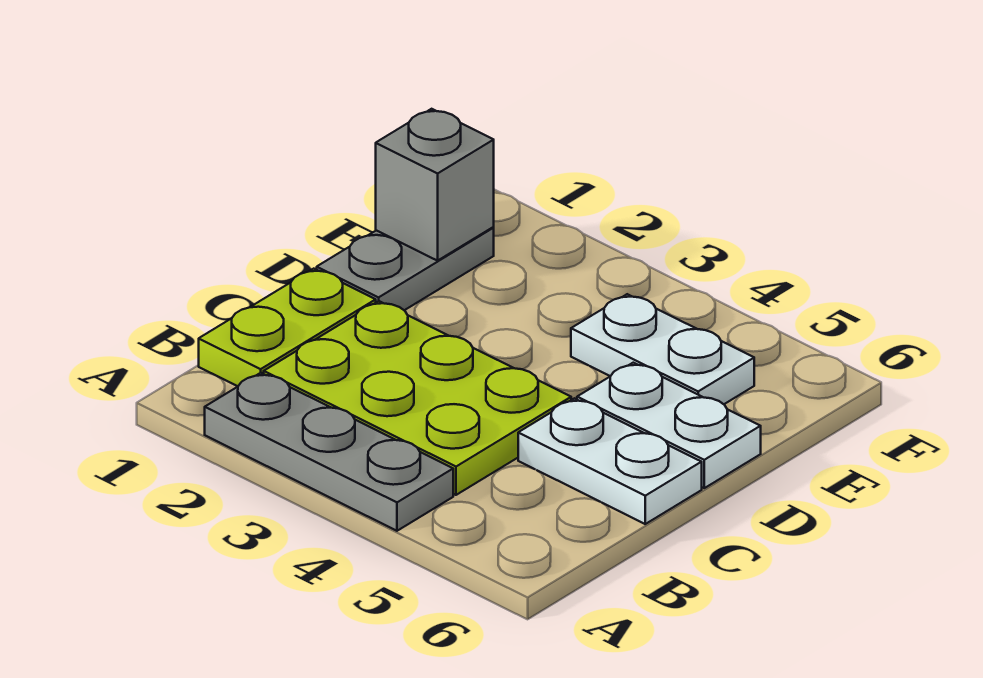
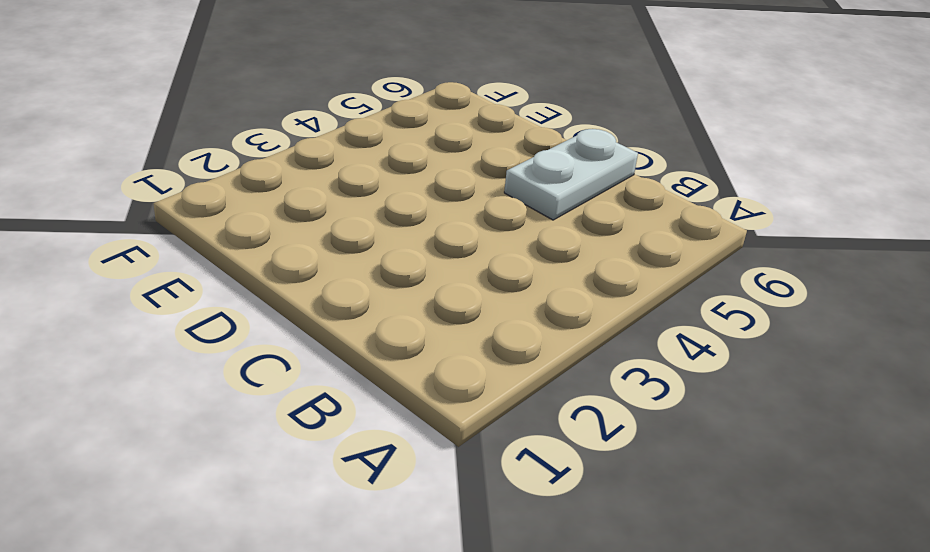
none -> grey 1x3 plate [205,373,453,531]
none -> lime 1x2 plate [199,269,376,386]

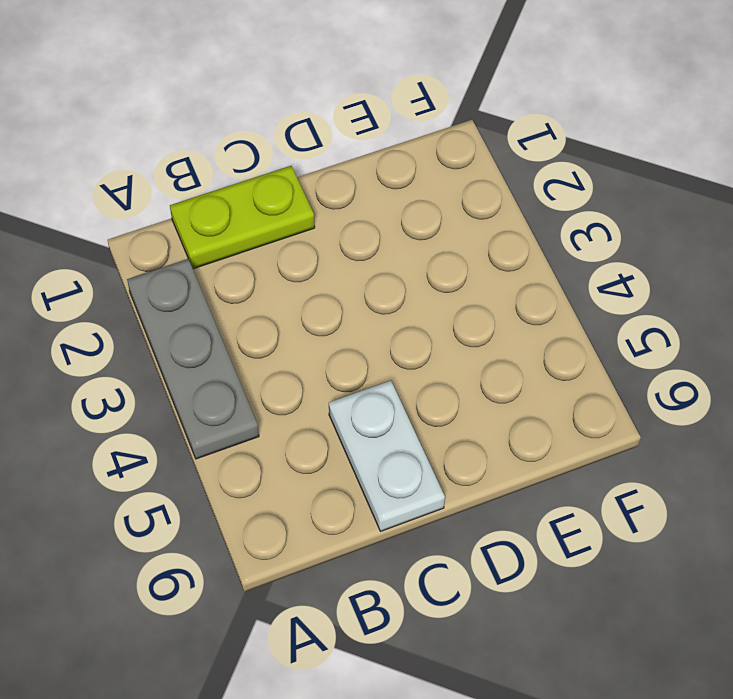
none -> lime 2x3 plate [264,301,571,495]
none -> grey 1x2 plate [317,227,494,310]

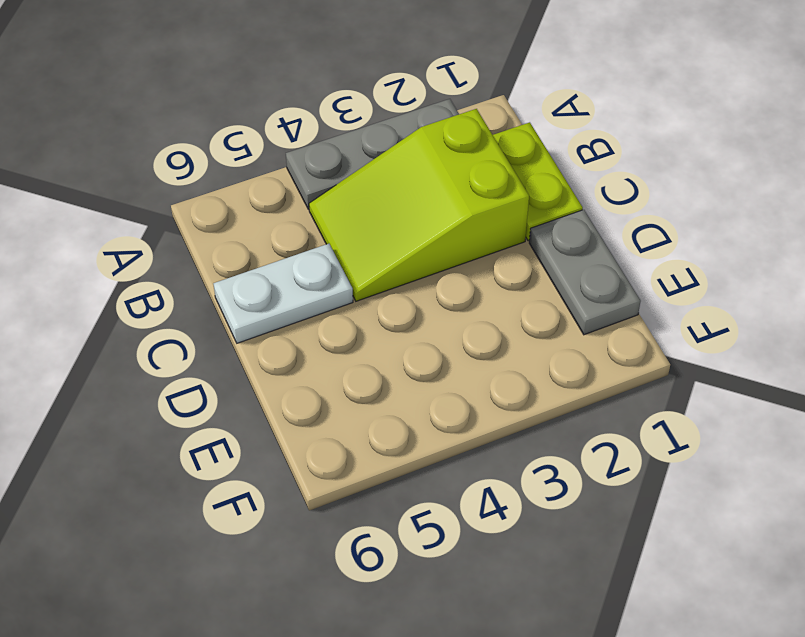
lime 2x3 slope [309,109,529,301] -> lime 2x3 plate [264,301,571,495]
none -> white 1x2 plate [577,363,761,488]
none -> white 1x2 plate [571,294,754,404]

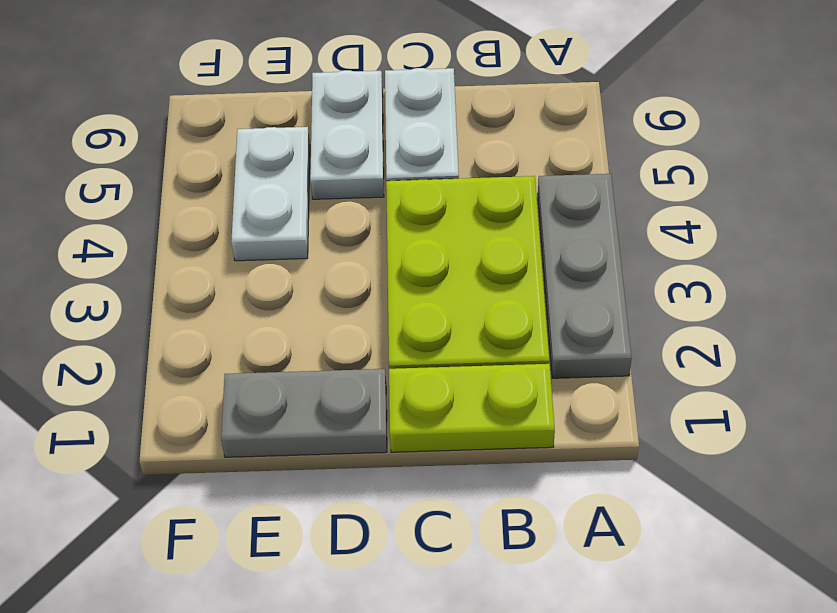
none -> grey 1x1 brick [376,109,494,261]

